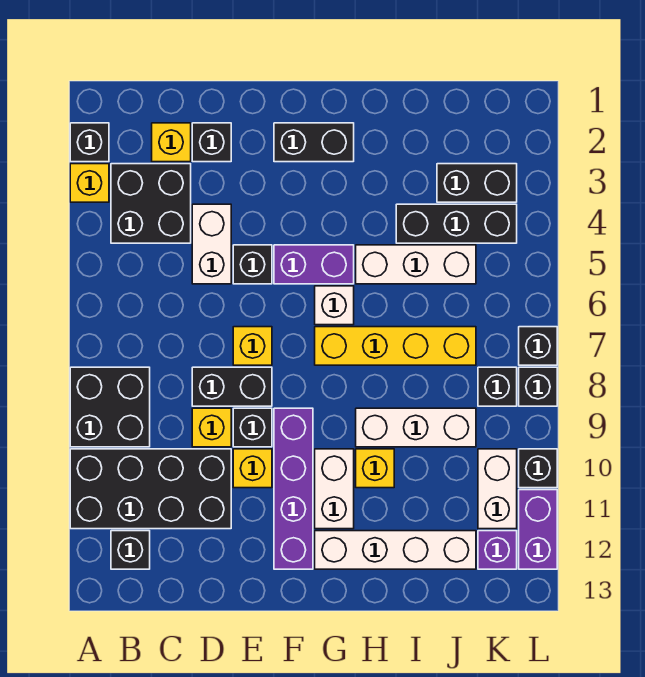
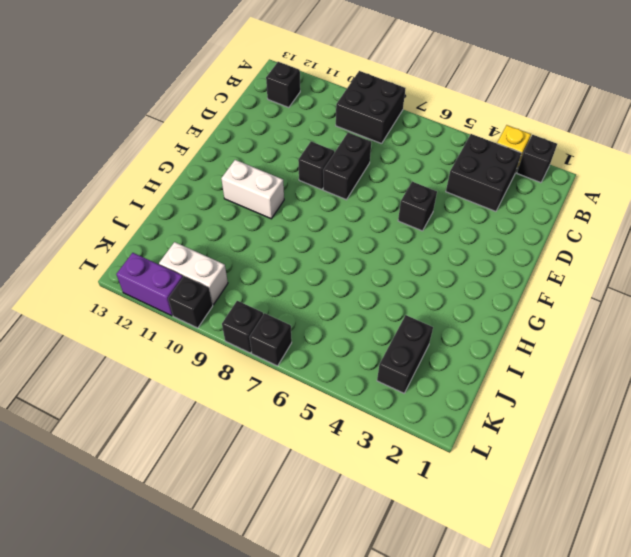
none -> black 2x4 brick [70,449,231,529]
none -> yellow 1x1 brick [152,123,191,162]
none -> black 1x1 brick [192,123,231,162]
none -> white 1x2 brick [192,204,231,284]

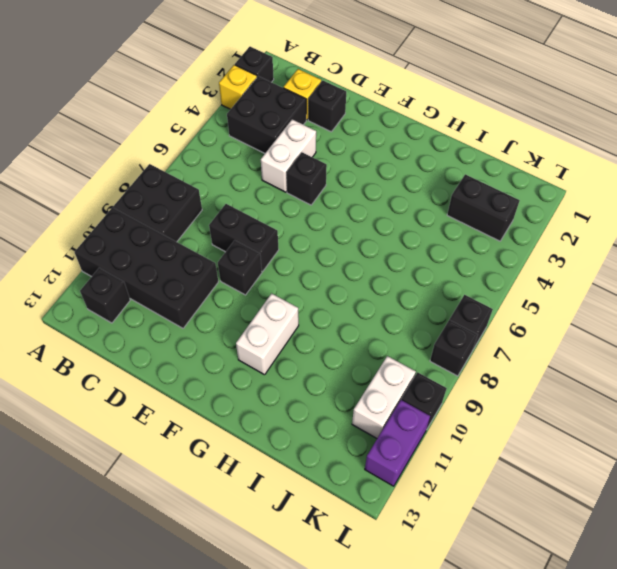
none -> yellow 1x1 brick [192,408,231,447]
none -> yellow 1x1 brick [233,327,272,365]
none -> yellow 1x1 brick [233,449,272,488]
none -> black 1x2 brick [274,123,354,162]

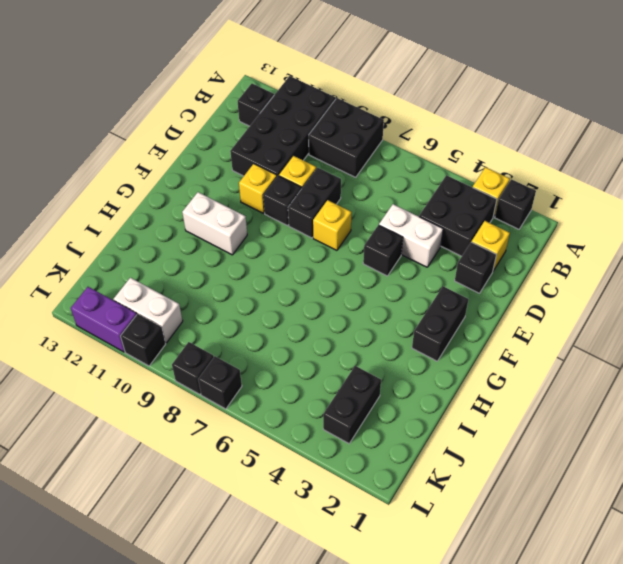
none -> purple 1x2 brick [274,245,354,284]
none -> purple 1x4 brick [274,408,313,569]
none -> white 1x1 brick [315,286,354,325]
none -> yellow 1x4 brick [315,327,476,365]

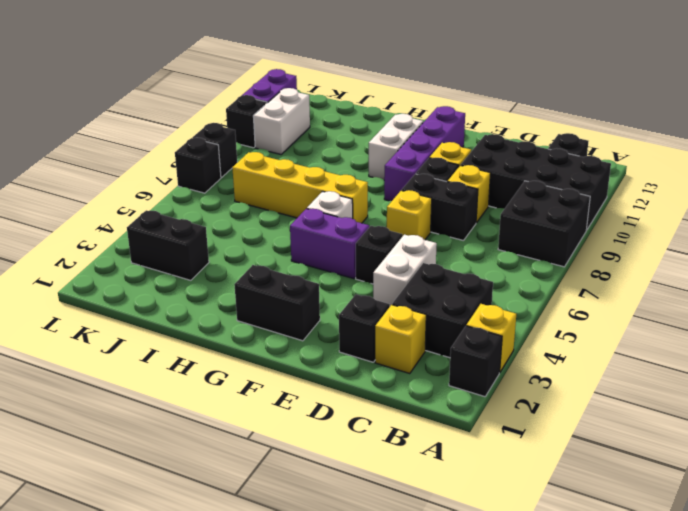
none -> white 1x4 brick [315,531,476,569]
none -> white 1x3 brick [356,245,476,284]
none -> white 1x3 brick [356,408,476,447]
none -> yellow 1x1 brick [356,449,394,488]

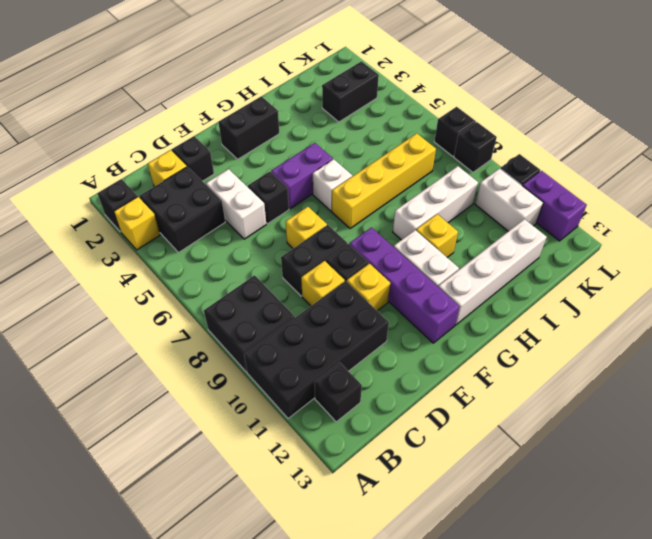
none -> white 1x3 brick [356,245,476,284]
none -> black 1x3 brick [396,204,517,243]
none -> black 1x1 brick [478,367,517,406]
none -> purple 1x1 brick [478,531,517,569]

